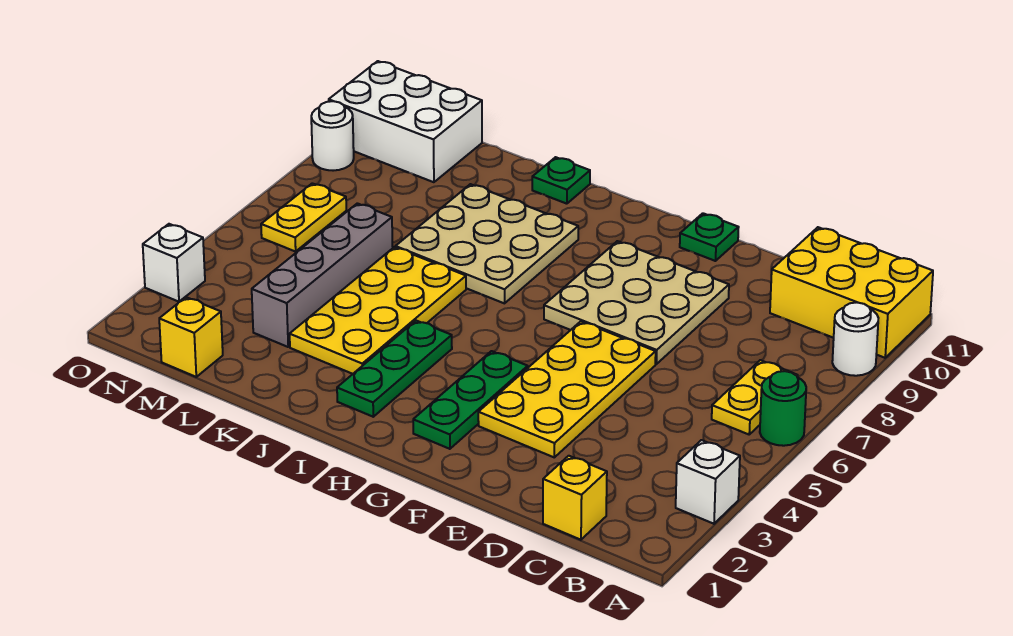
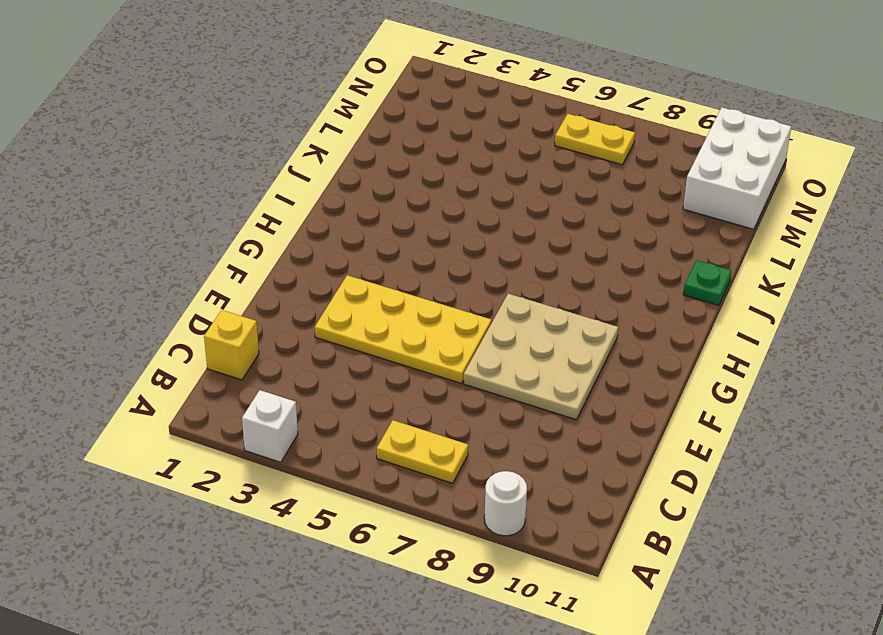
none -> green 1x1 round brick [760,371,806,446]
none -> yellow 2x3 brick [770,227,933,358]
none -> green 1x1 plate [680,213,739,261]

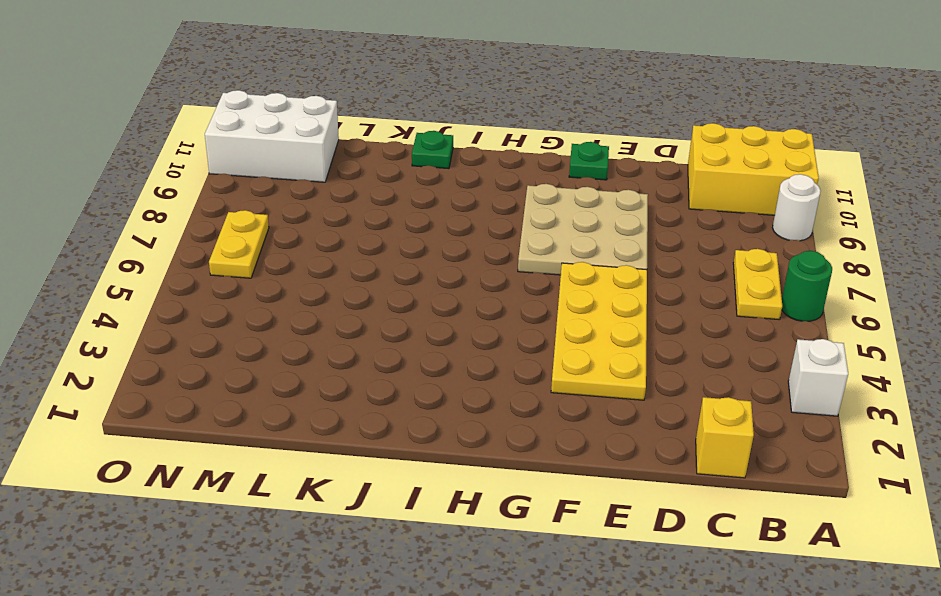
none -> green 1x3 plate [413,351,528,449]
none -> green 1x3 plate [337,321,452,417]
none -> tan 3x3 plate [396,184,578,303]

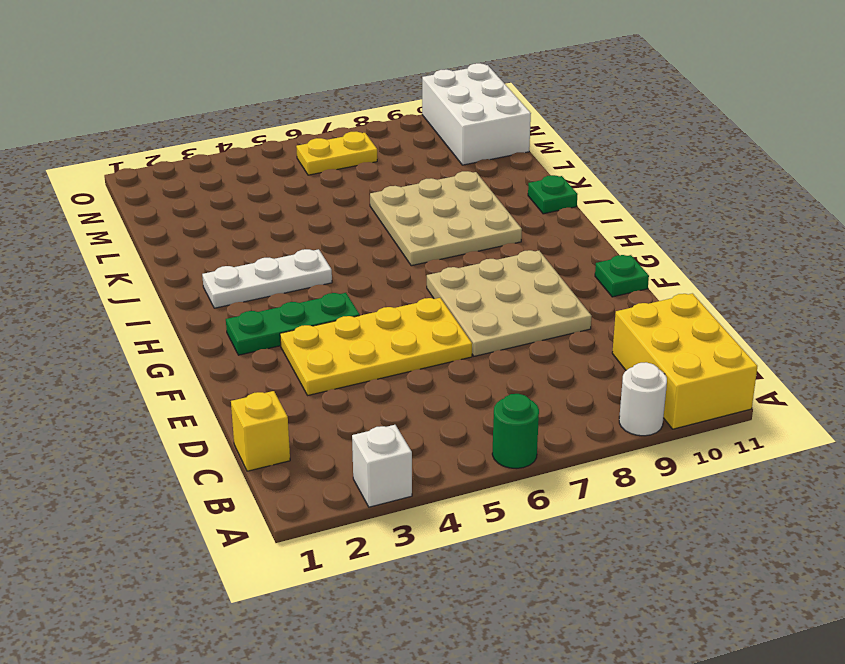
white 1x3 plate [202,249,332,308] -> green 1x3 plate [337,321,452,417]
none -> yellow 1x2 plate [712,360,798,434]
none -> yellow 2x4 plate [290,247,466,374]
none -> grey 1x4 brick [252,203,393,347]

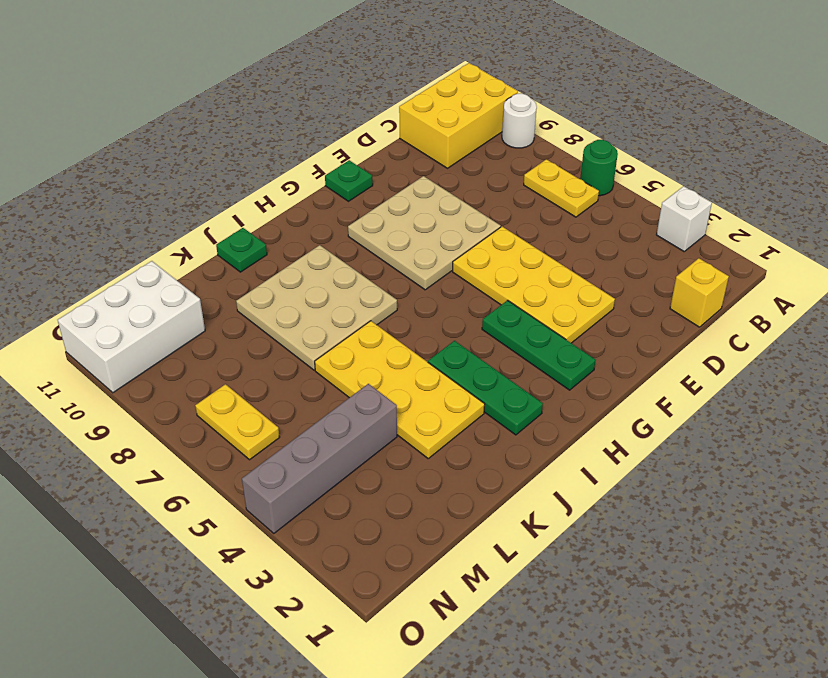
grey 1x4 brick [242,384,397,533] -> grey 1x4 brick turned to [252,203,393,347]
none -> yellow 1x1 brick [159,297,223,377]
none -> white 1x1 brick [143,224,205,302]
none -> white 1x1 round brick [311,101,354,171]

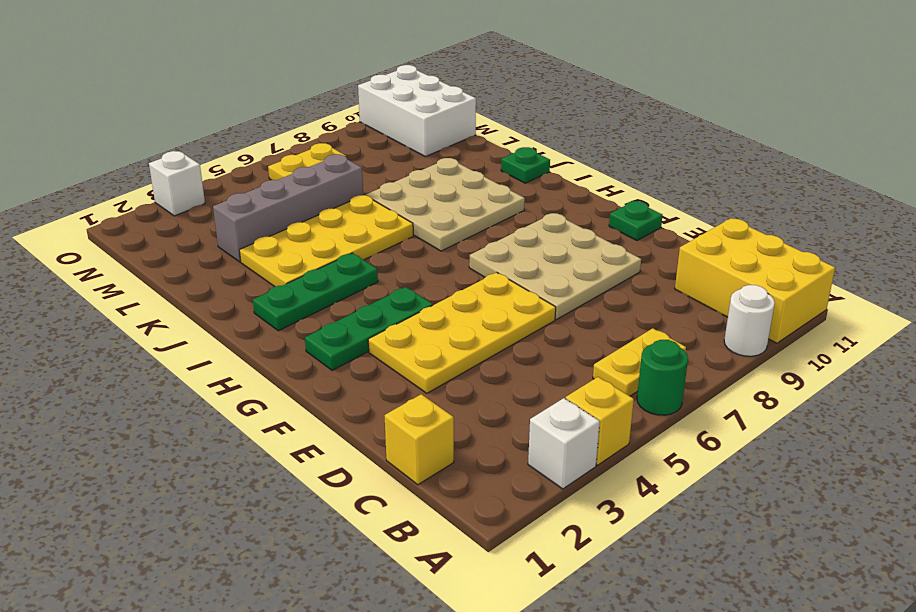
yellow 1x1 brick [566,377,634,465] -> yellow 1x1 brick moved to [159,297,223,377]
none -> white 1x1 round brick [311,101,354,171]

